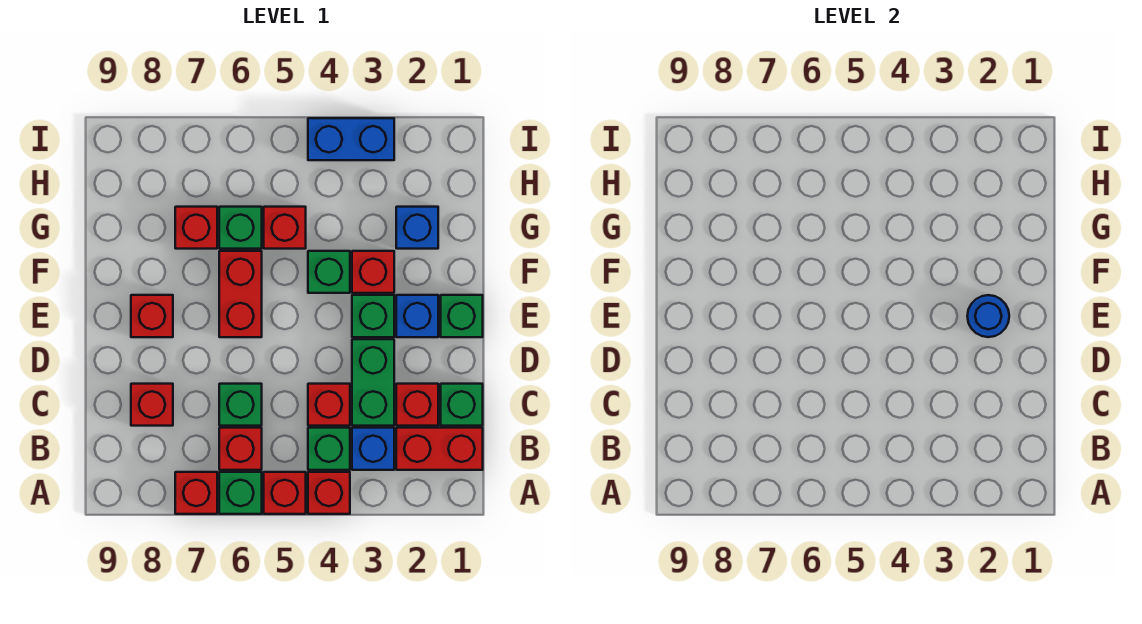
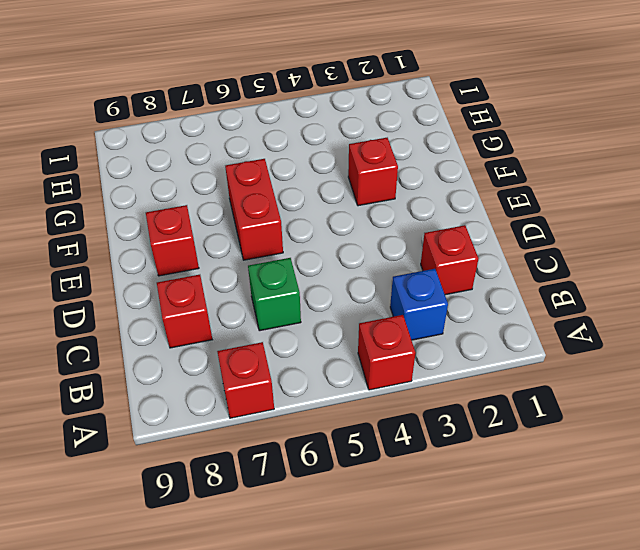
none -> red 1x1 brick [264,472,306,514]
none -> green 1x1 brick [219,472,262,514]
none -> red 1x2 brick [396,428,483,470]

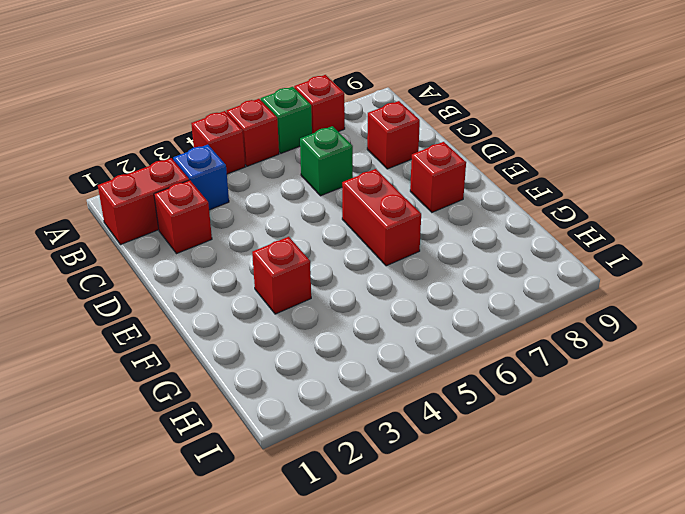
none -> green 1x1 brick [308,428,350,470]
none -> red 1x1 brick [219,428,262,470]
none -> green 1x1 brick [441,384,483,426]

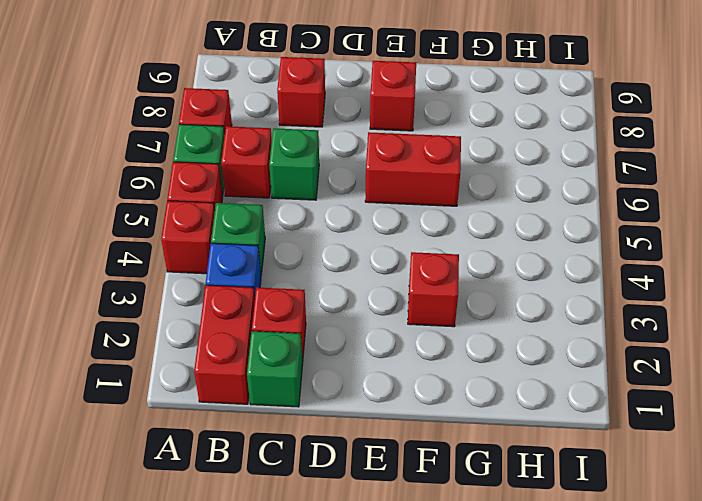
none -> green 1x2 brick [352,339,394,426]
none -> red 1x1 brick [308,384,350,426]
none -> green 1x1 brick [441,295,483,337]

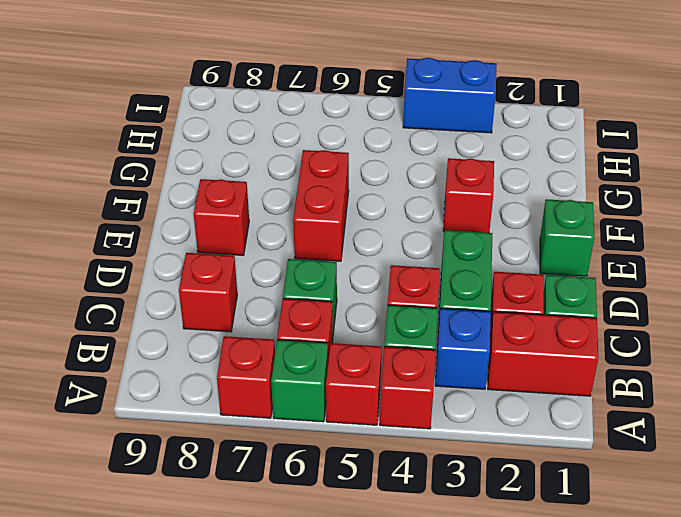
none -> blue 1x1 brick [396,295,438,337]
none -> green 1x1 brick [352,295,394,337]
none -> green 1x1 brick [308,251,350,293]

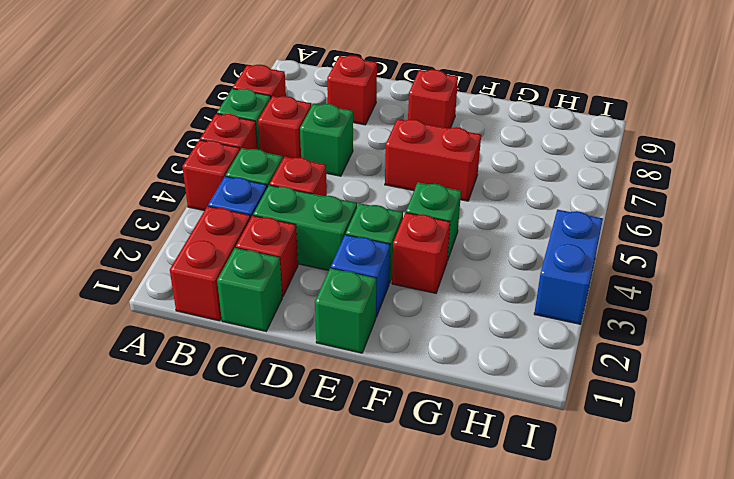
none -> blue 1x1 brick [396,207,438,249]
none -> red 1x1 brick [264,207,306,249]
none -> green 1x1 brick [219,207,262,249]

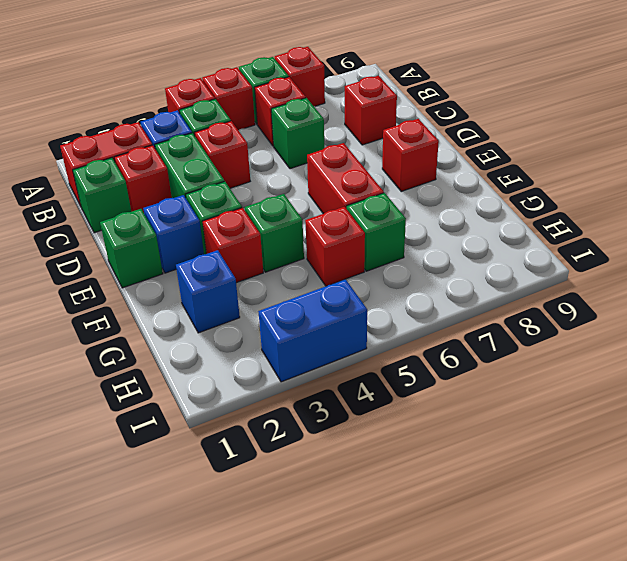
none -> red 1x1 brick [175,207,217,249]
none -> blue 1x1 round brick [967,295,1009,337]

